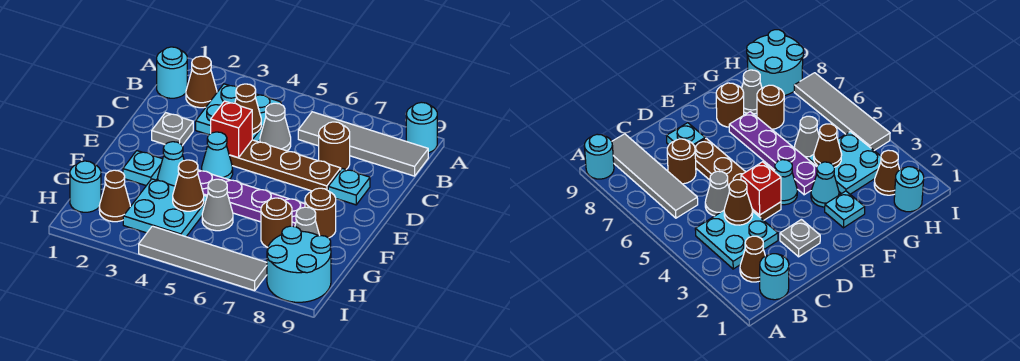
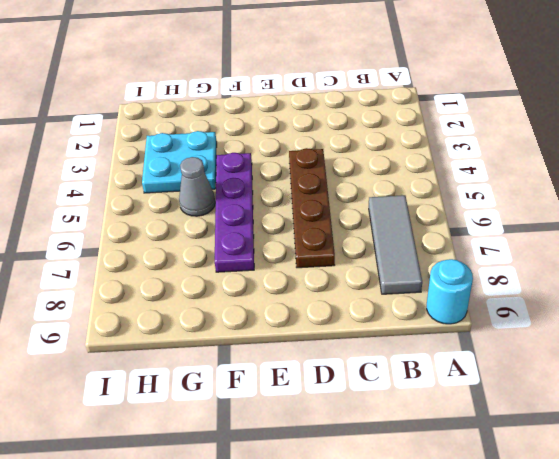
grey 1x3 tile [369,195,422,294] -> grey 1x4 tile [298,112,428,176]
none -> cyan 1x1 round brick [157,47,187,98]
none -> brown 1x1 cone [186,56,217,108]
none -> cyan 2x2 plate [196,84,281,142]

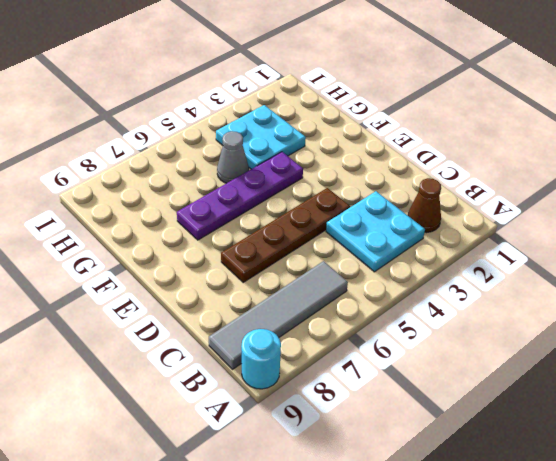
none -> cyan 1x1 round brick [157,47,187,98]
none -> grey 1x1 cone [260,103,291,151]
none -> brown 1x1 round brick [319,122,350,169]

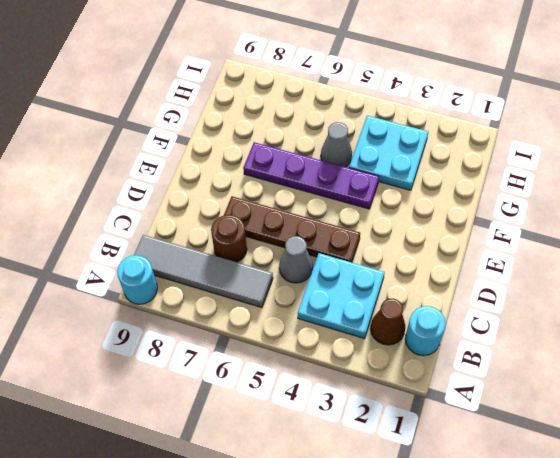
none -> grey 1x1 plate [152,113,193,146]
none -> cyan 1x1 plate [328,168,370,205]
none -> cyan 1x1 cone [202,132,233,180]

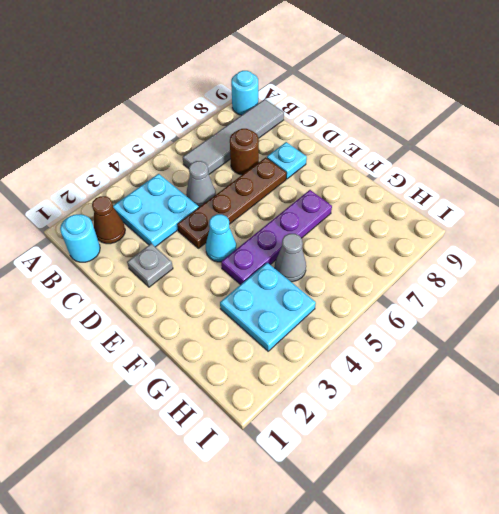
none -> cyan 1x1 plate [123,151,162,186]
none -> cyan 1x1 cone [158,142,184,186]
none -> brown 1x1 round brick [305,188,336,238]

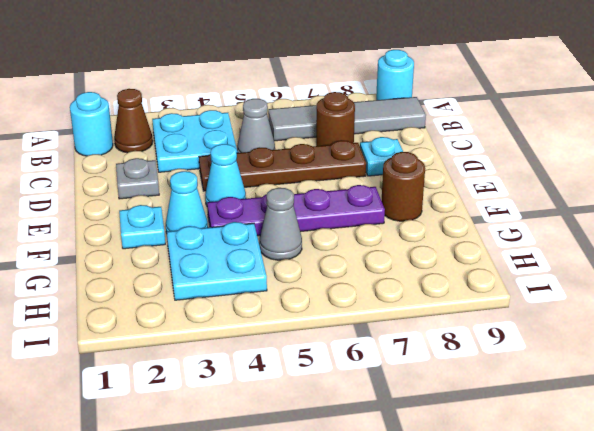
none -> brown 1x1 round brick [261,198,292,247]
none -> grey 1x1 cone [295,207,320,236]
none -> cyan 1x1 round brick [70,161,101,212]

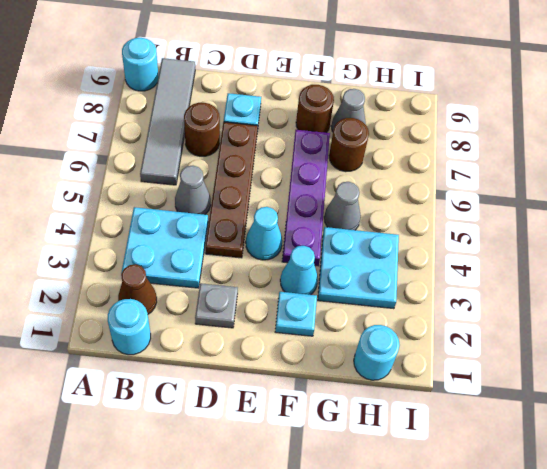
none -> brown 1x1 cone [99,170,130,222]
none -> cyan 2x2 round brick [267,226,331,302]
none -> grey 1x4 tile [139,226,267,291]

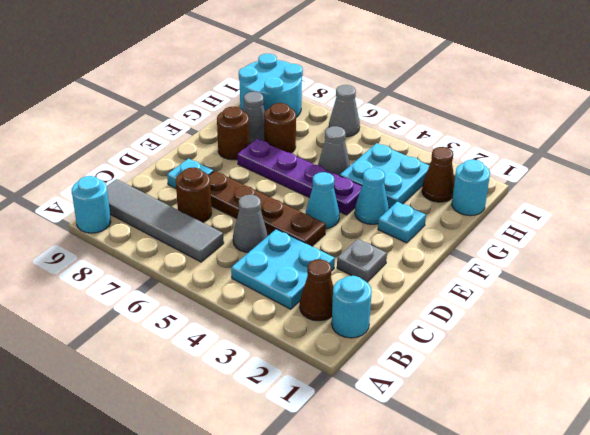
grey 1x1 cone [329,85,360,137] -> grey 1x4 tile [139,226,267,291]
none -> brown 1x1 cone [235,84,261,134]
none -> red 1x1 brick [211,101,252,158]
none -> brown 1x1 cone [173,160,204,211]

